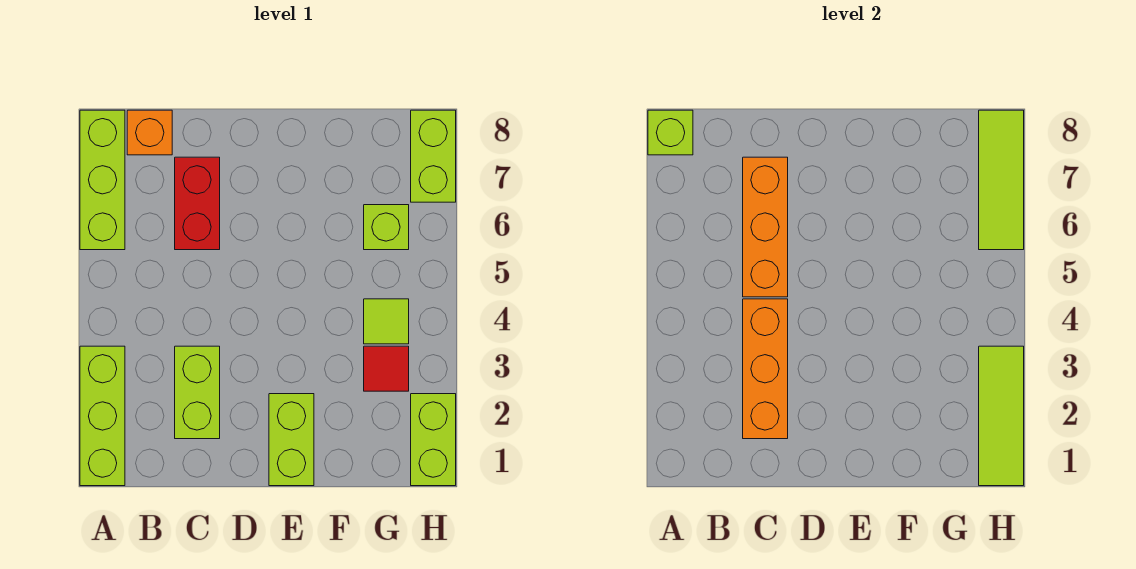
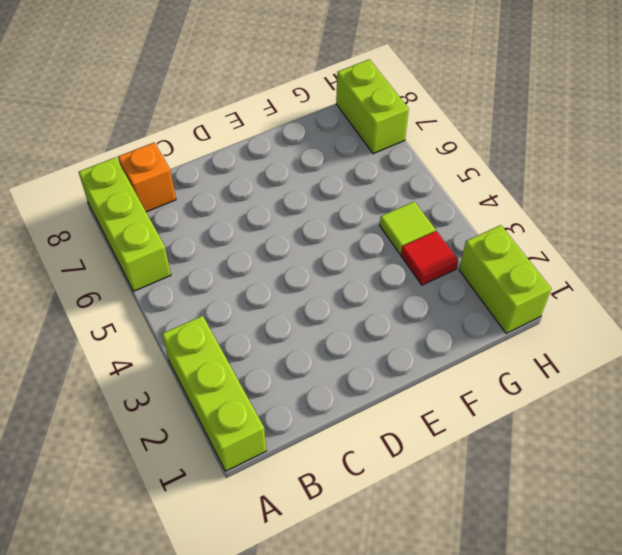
none -> lime 1x2 brick [175,346,220,439]
none -> red 1x2 brick [175,157,220,250]
none -> lime 1x2 brick [269,394,314,486]

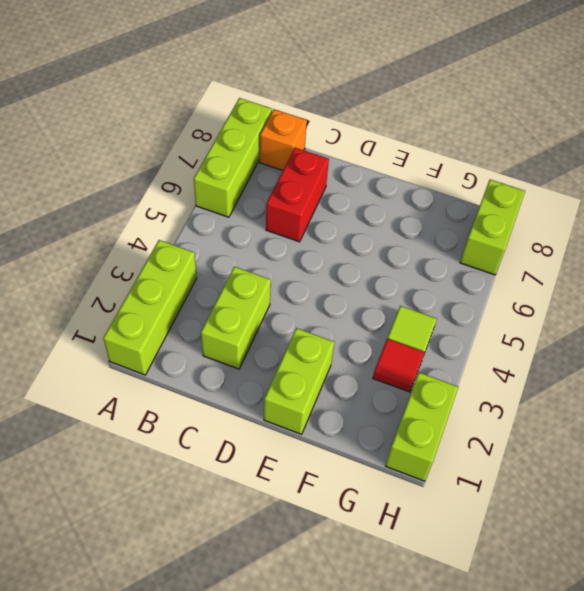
none -> lime 1x1 brick [364,205,409,250]
none -> lime 1x1 brick [648,110,693,155]
none -> orange 1x3 brick [743,299,788,439]

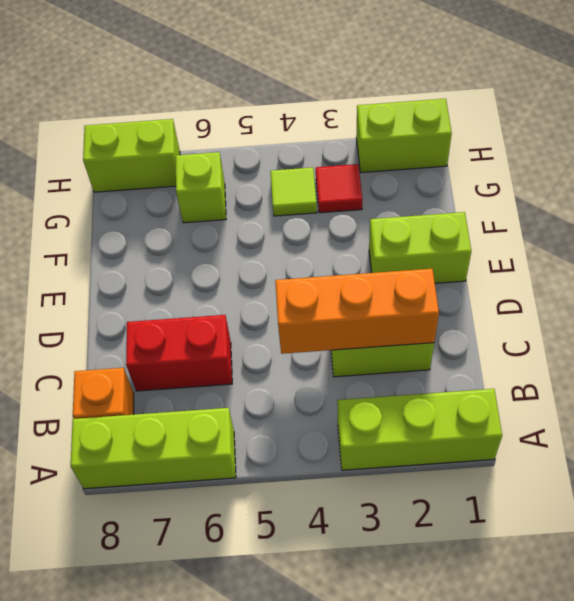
none -> lime 1x1 brick [648,110,693,155]
none -> orange 1x3 brick [743,157,788,297]
none -> lime 1x3 tile [979,346,1024,486]

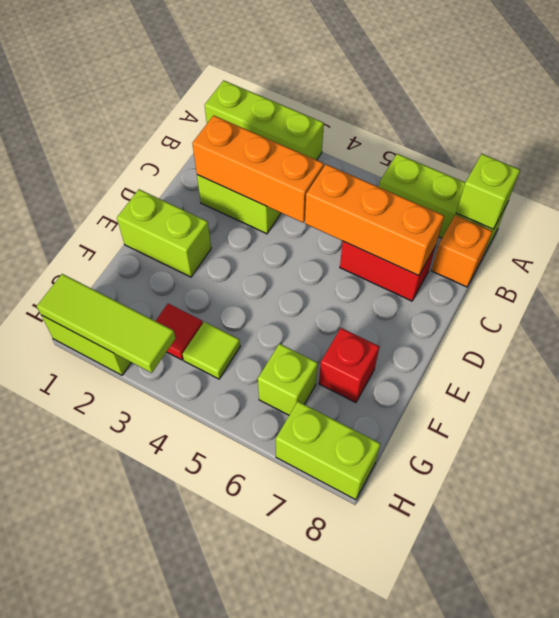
red 1x1 brick [319,328,379,403] -> none
none -> lime 1x3 tile [979,110,1024,250]

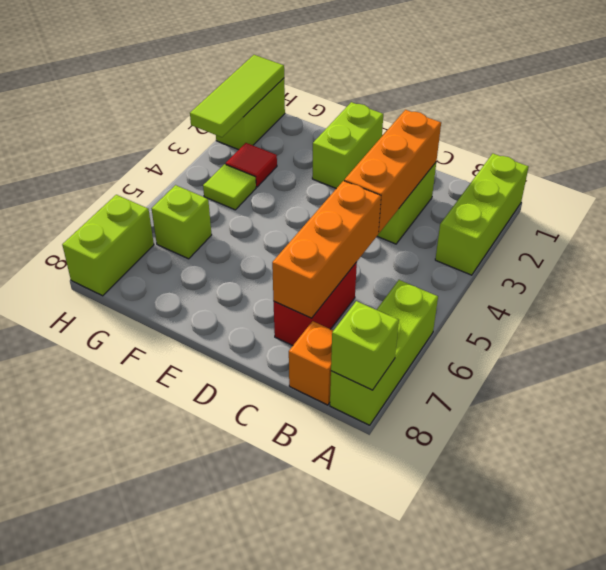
none -> lime 1x3 tile [979,110,1024,250]

